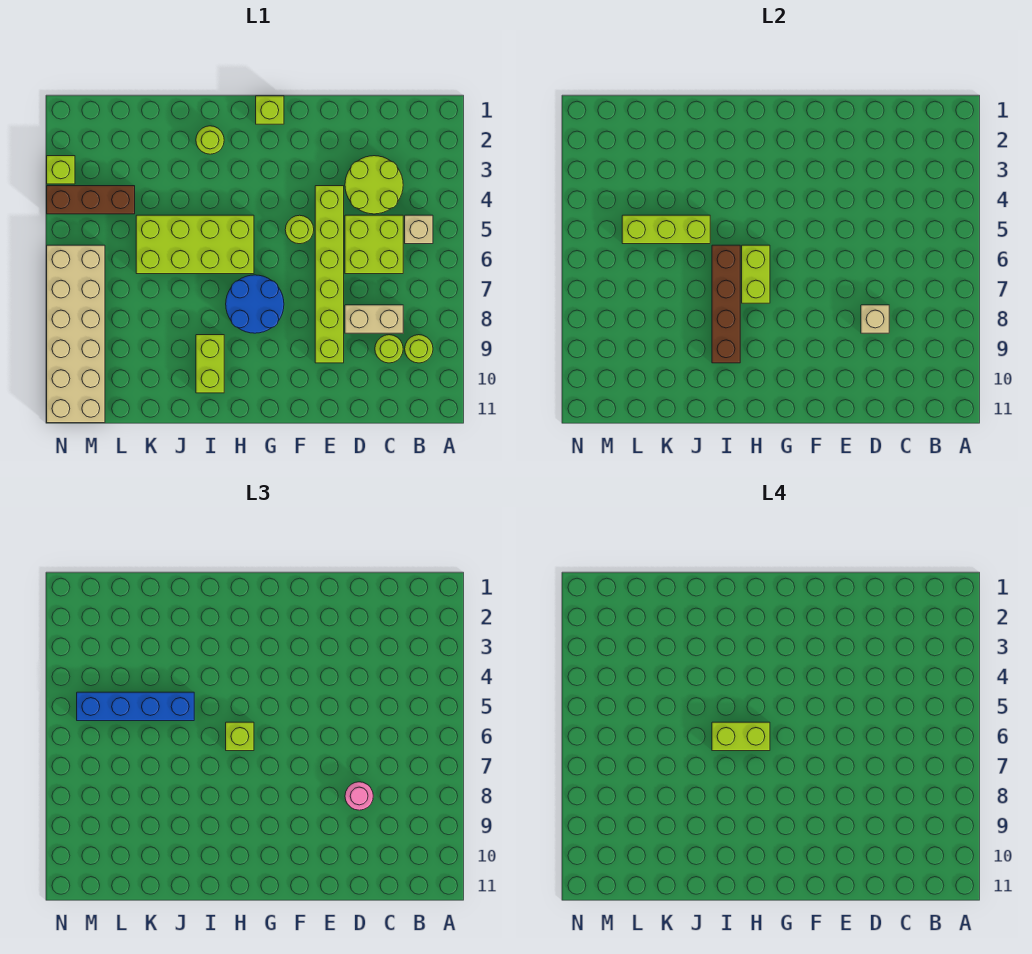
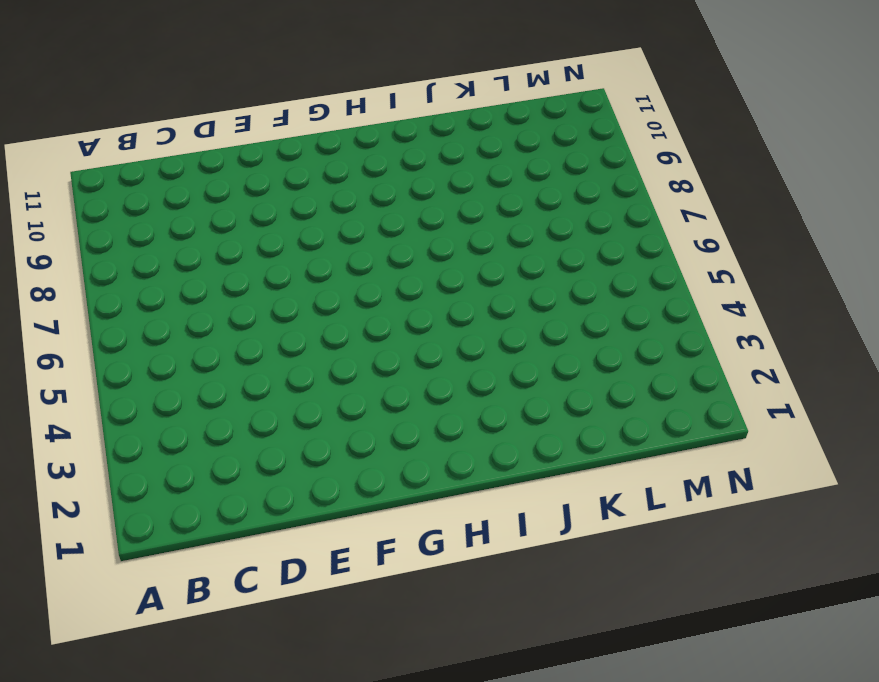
none -> tan 1x1 brick [405,215,433,244]
none -> lime 1x1 round brick [405,335,433,363]
none -> lime 2x2 round brick [345,156,403,214]

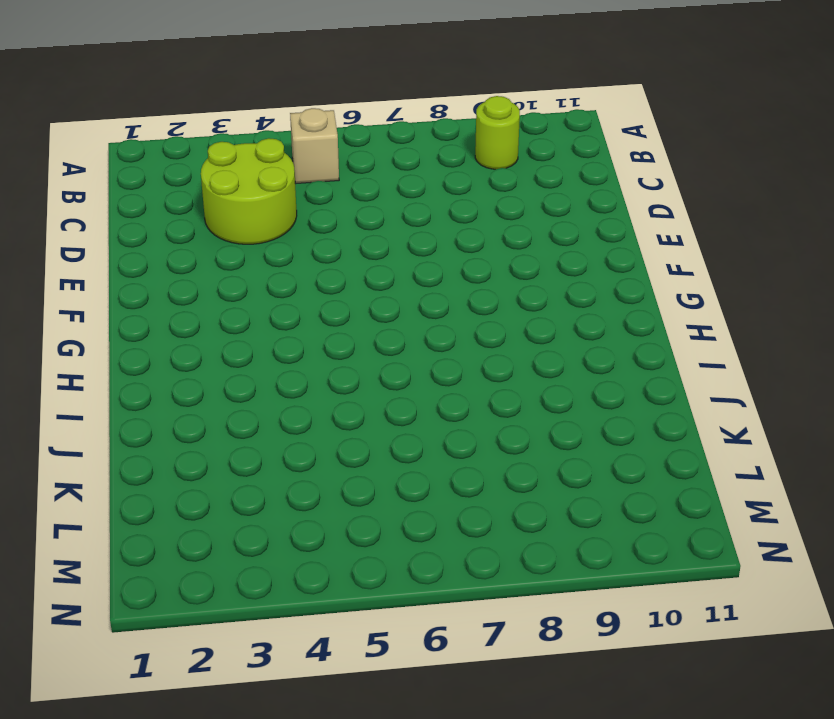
none -> lime 2x2 brick [345,215,403,274]
none -> tan 1x2 brick [345,305,403,333]
none -> lime 1x1 round brick [375,335,403,363]

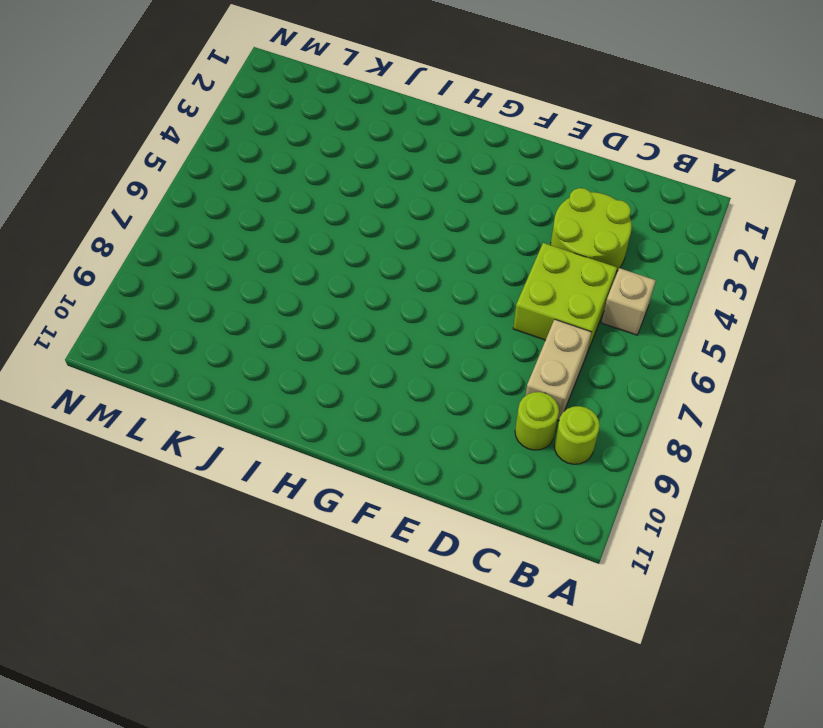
tan 1x2 brick [525,319,592,420] -> tan 1x2 brick turned to [345,305,403,333]
none -> lime 1x6 brick [315,186,344,363]
none -> lime 1x1 round brick [285,215,314,244]
none -> lime 1x1 brick [256,96,284,124]

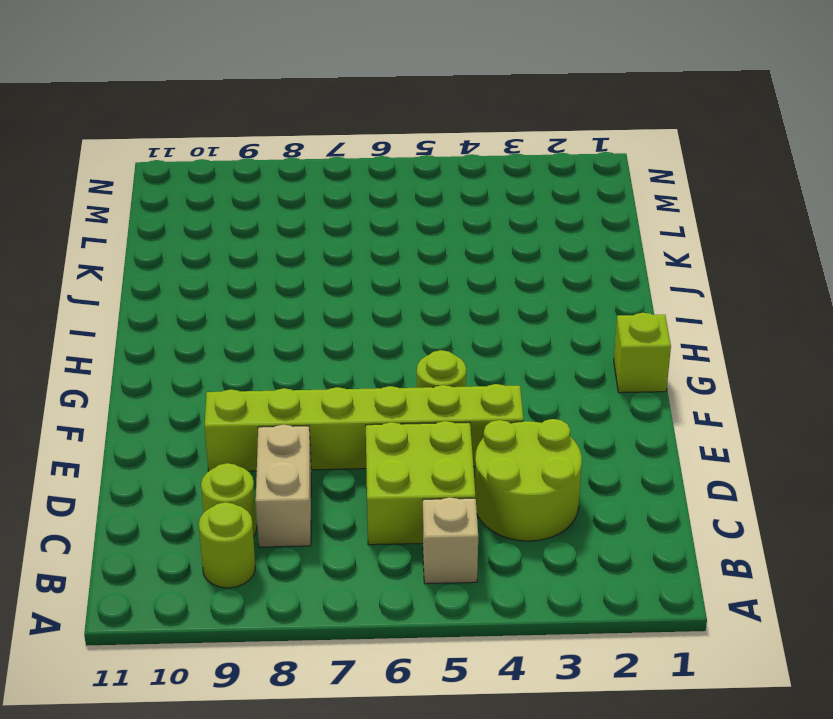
none -> blue 2x2 round brick [226,275,284,333]
none -> lime 2x4 brick [136,215,254,274]
none -> lime 1x1 round brick [196,126,224,154]

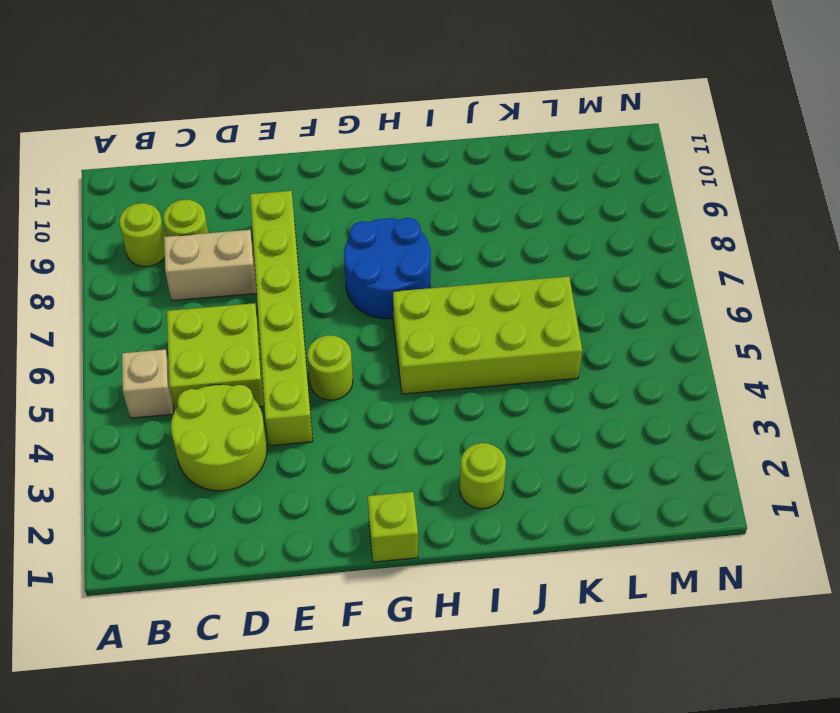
none -> lime 1x2 brick [196,335,224,393]
none -> brown 1x3 brick [47,186,135,214]
none -> tan 2x6 brick [47,245,105,423]

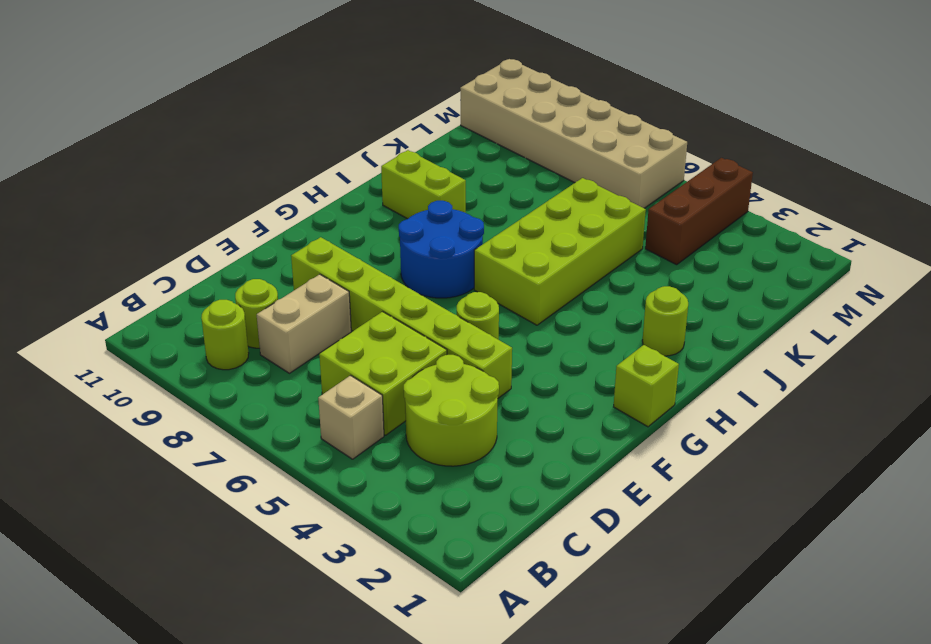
none -> lime 1x1 brick [47,156,75,184]
none -> tan 1x1 brick [861,305,889,333]
none -> lime 1x2 brick [742,245,770,303]

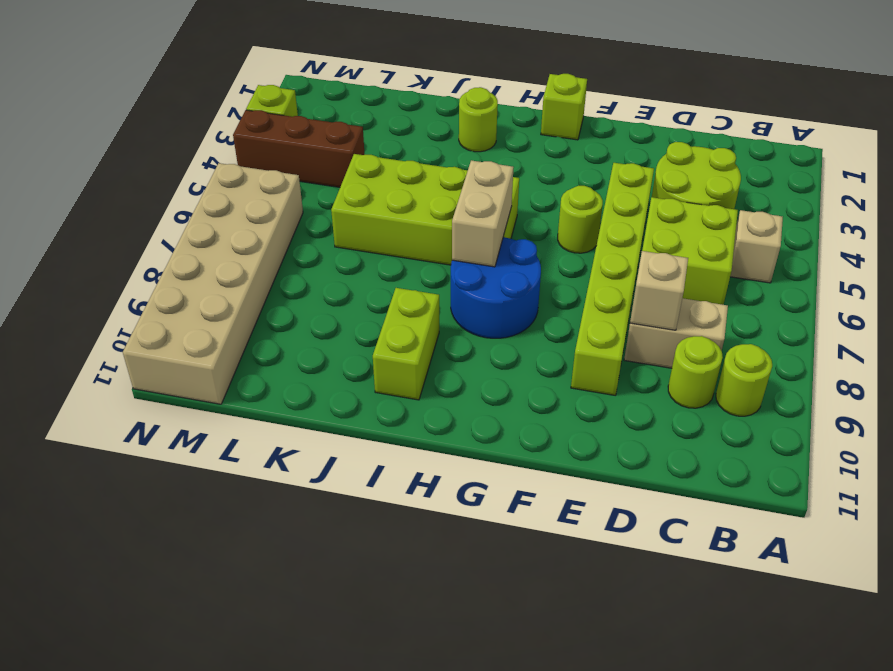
tan 1x2 brick [452,160,513,267] -> lime 1x2 brick [742,245,770,303]
none -> brown 1x4 brick [712,245,740,363]
none -> lime 1x3 brick [622,215,710,244]
none -> pink 1x1 round brick [345,782,373,810]

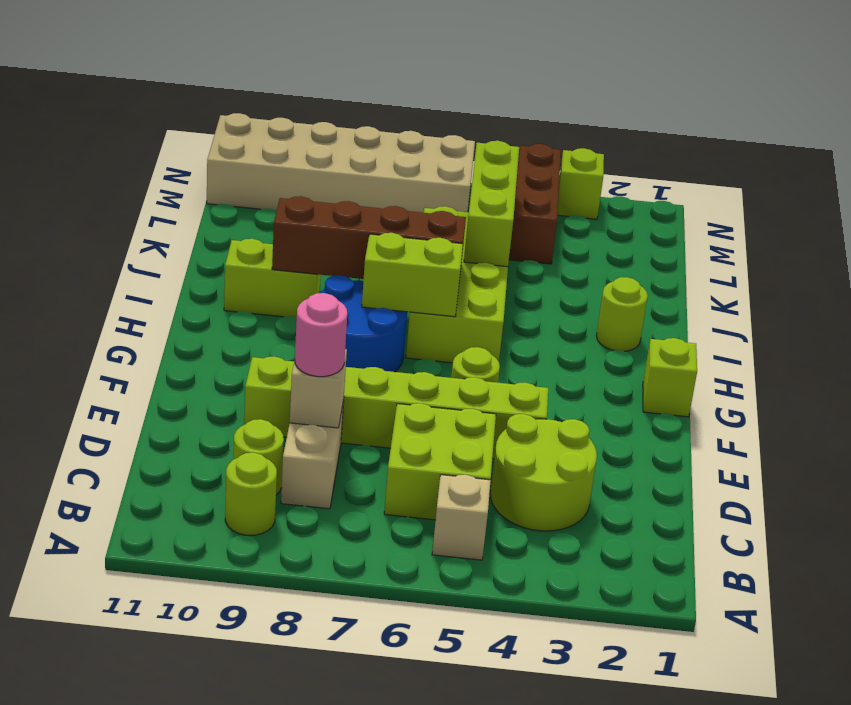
none -> lime 1x1 brick [226,722,254,751]
none -> blue 1x4 brick [77,692,194,721]
none -> lime 1x2 brick [712,722,770,751]

